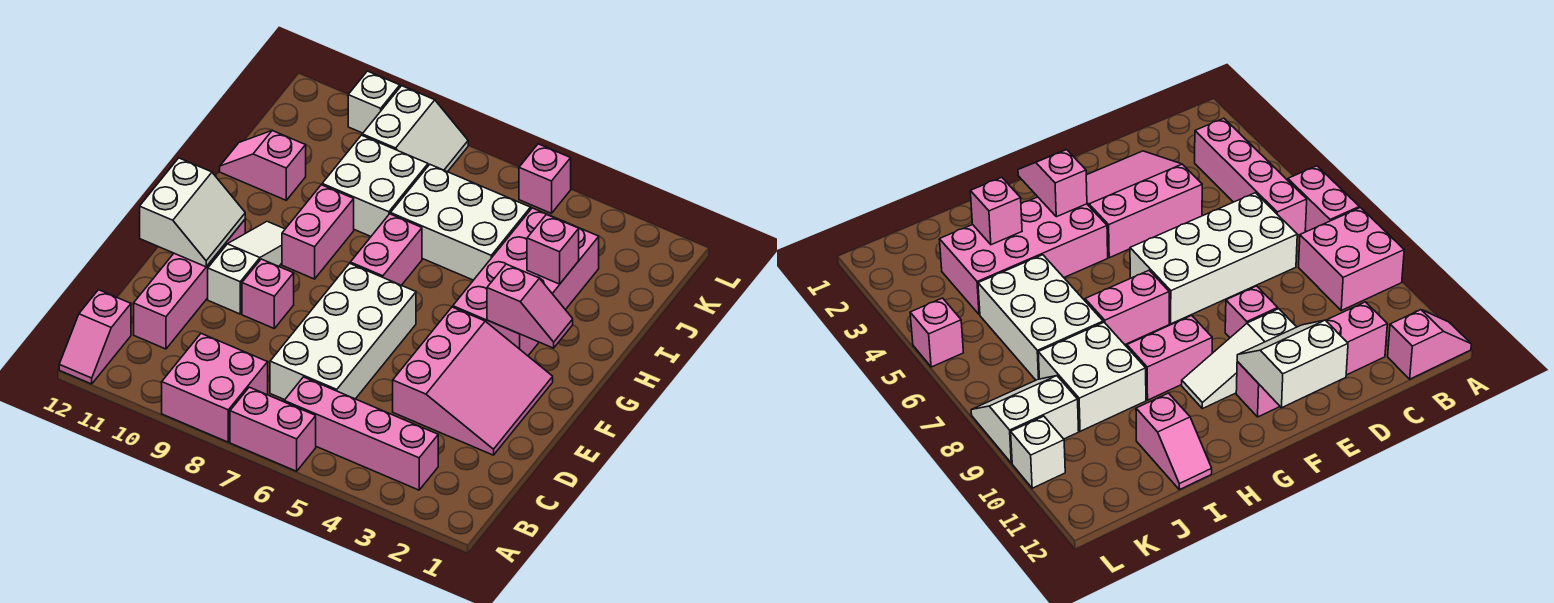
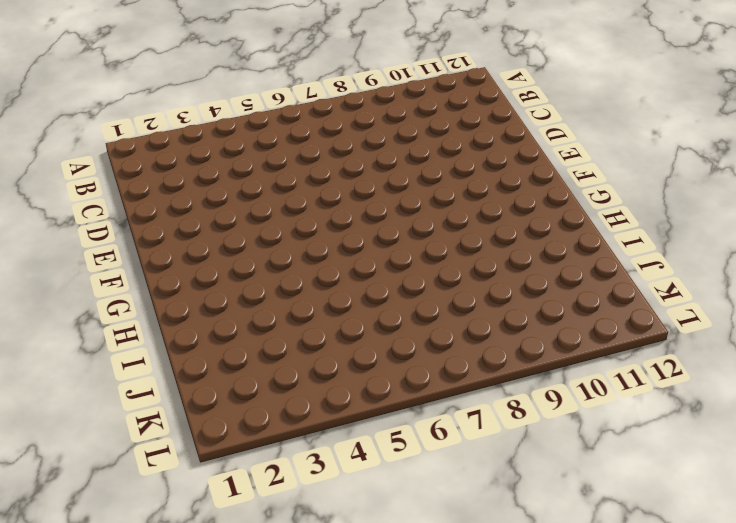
none -> pink 1x2 brick [230,387,316,471]
none -> pink 2x2 brick [162,334,268,442]
none -> pink 1x2 slope [59,290,131,384]

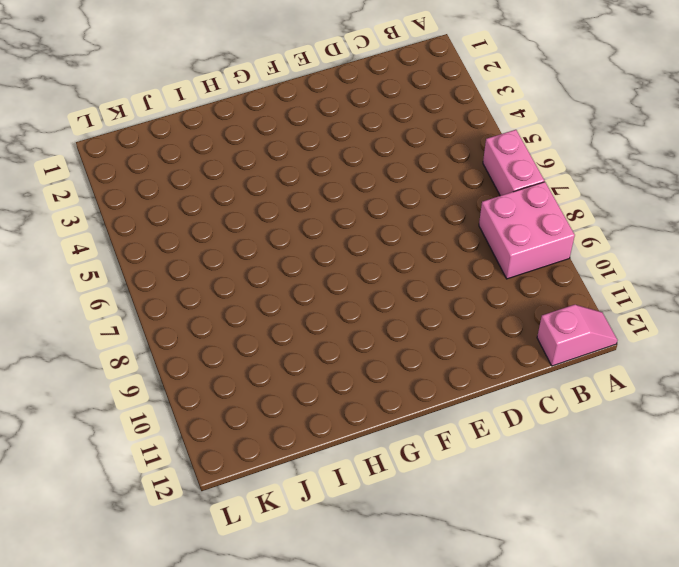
none -> pink 1x4 brick [284,377,438,490]
none -> white 2x4 brick [270,263,416,400]
none -> pink 1x4 brick [134,220,245,349]

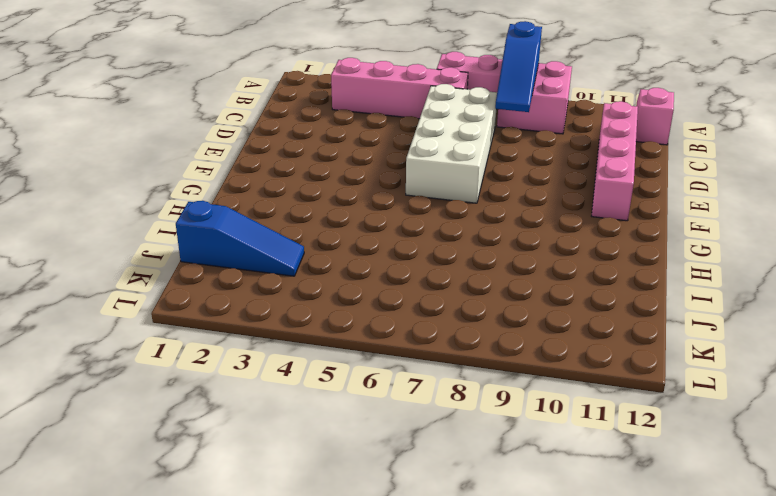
blue 1x3 slope [495,21,542,112] -> none
blue 1x3 slope [176,201,304,276] -> pink 2x4 brick [453,208,599,356]
none -> pink 3x3 slope [393,307,553,455]
none -> pink 1x1 brick [242,259,294,328]
none -> white 1x3 slope [208,221,285,314]

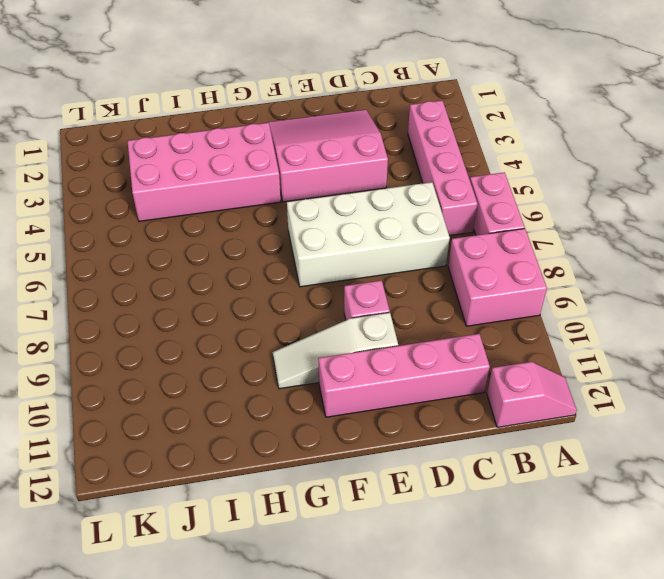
none -> pink 1x2 brick [350,214,422,285]
none -> pink 1x2 brick [282,185,354,279]
none -> white 2x3 brick [391,165,531,280]

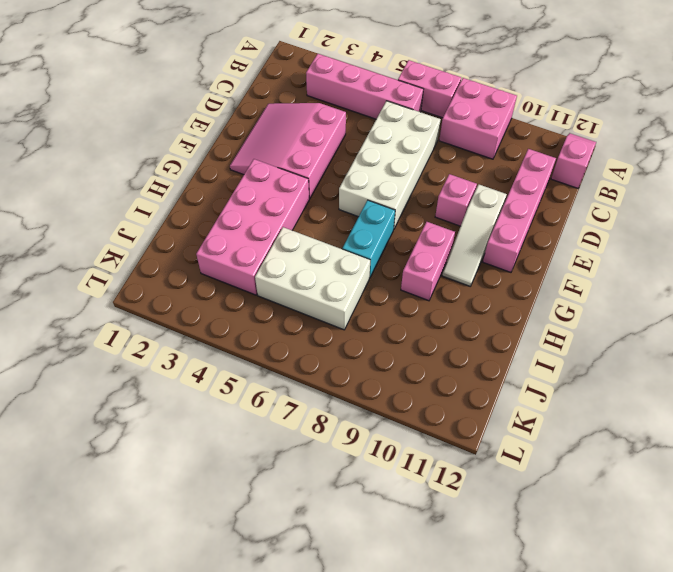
cyan 1x2 brick [342,200,395,278] -> pink 1x2 brick [350,214,422,285]
none -> white 2x2 brick [322,135,428,236]
none -> pink 1x2 slope [220,130,306,200]
none -> white 2x2 slope [362,86,468,172]

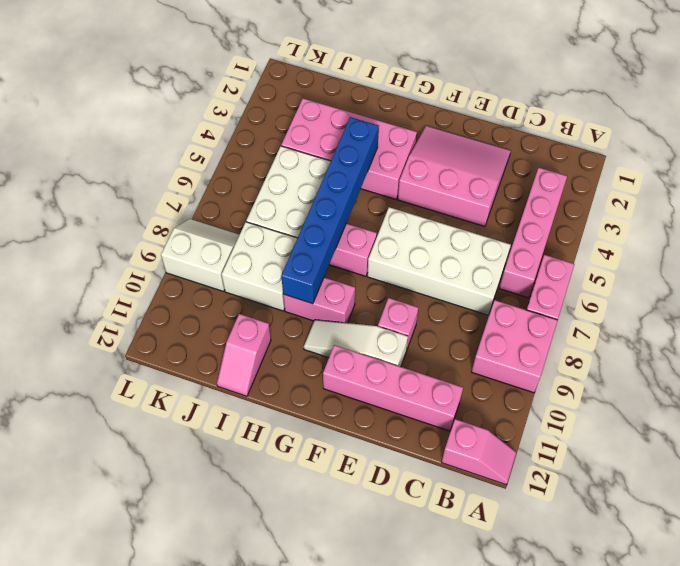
blue 1x6 brick [281,117,379,304] -> none
none -> pink 1x1 brick [519,144,571,213]
none -> white 1x1 brick [348,71,400,133]
none -> white 2x2 slope [140,158,245,267]

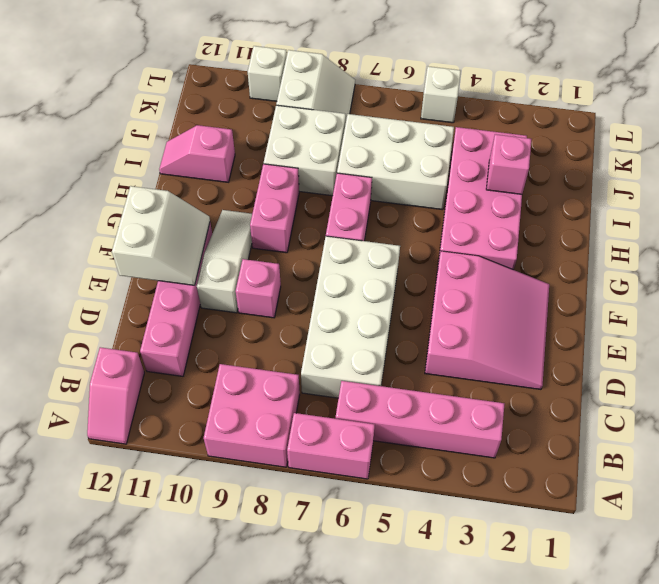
white 1x1 brick [421,66,461,123] -> pink 1x1 brick [519,144,571,213]
none -> pink 1x2 slope [487,264,573,348]

